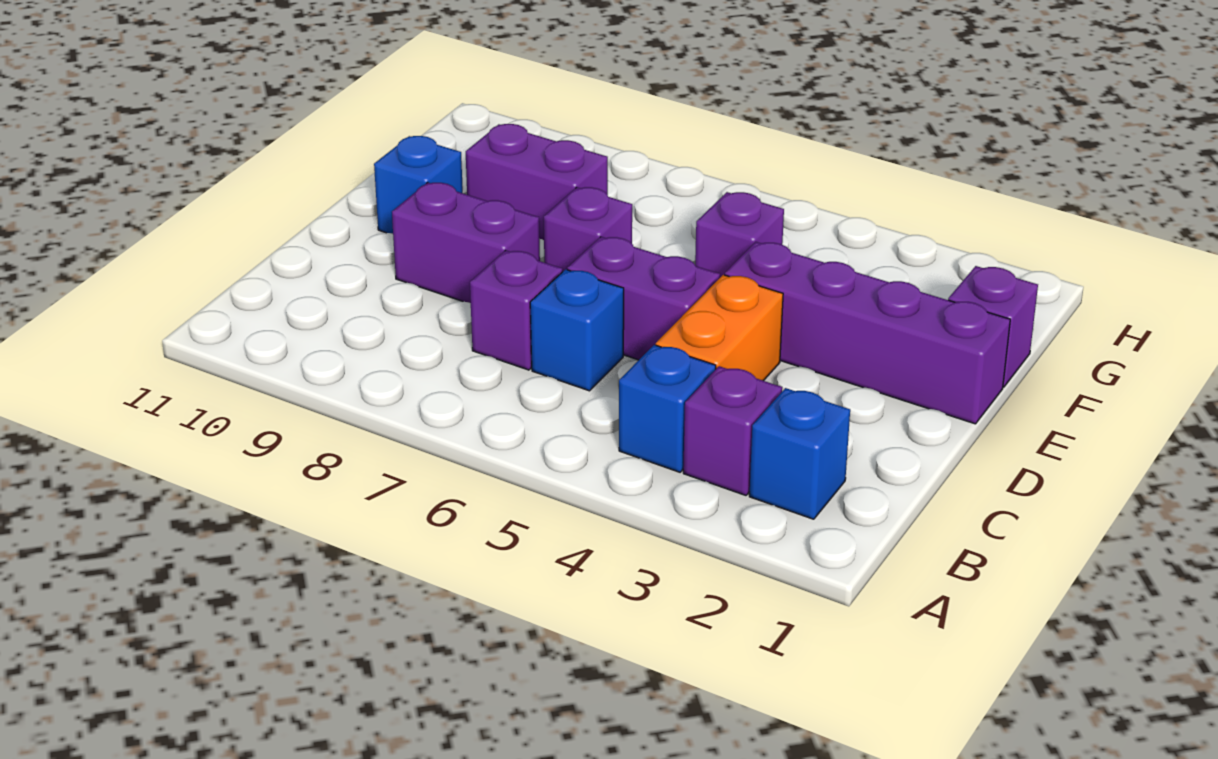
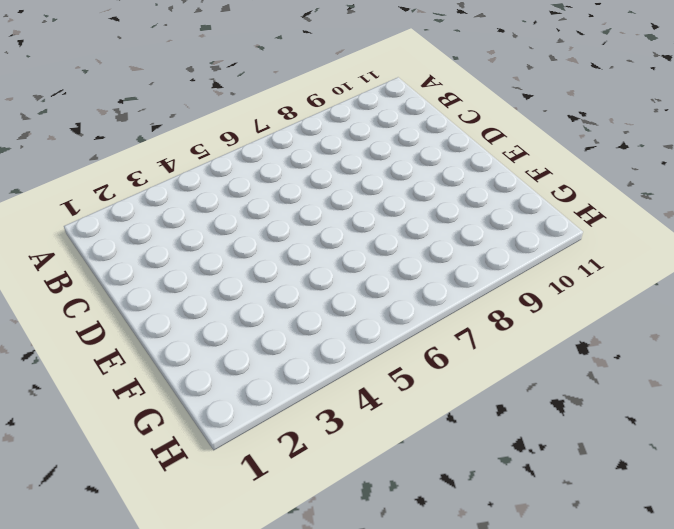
none -> blue 1x1 brick [749,388,850,519]
none -> purple 1x1 brick [683,366,782,495]
none -> blue 1x1 brick [619,345,716,472]

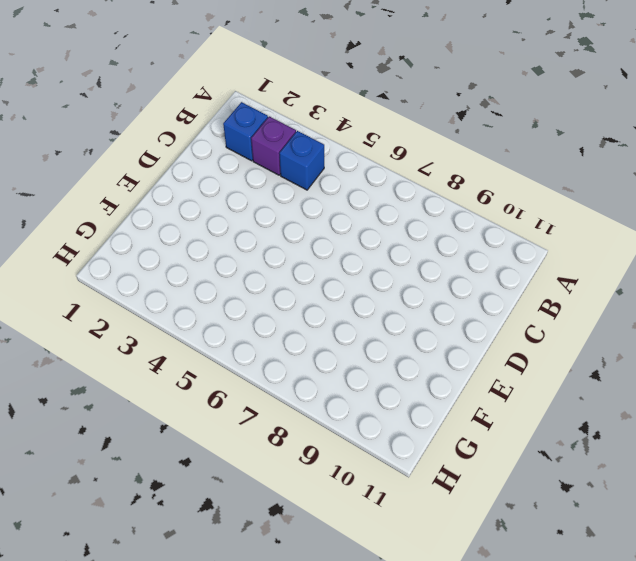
none -> orange 1x2 brick [656,275,783,381]
none -> blue 1x1 brick [530,269,624,391]
none -> purple 1x1 brick [470,250,563,370]

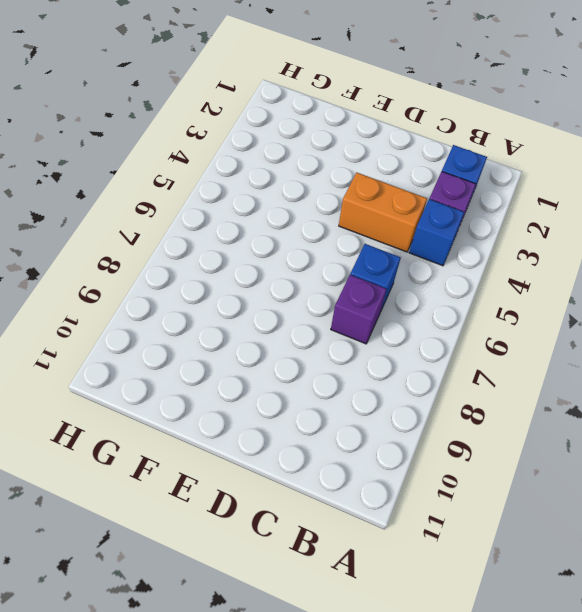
none -> purple 1x2 brick [567,237,720,360]
none -> purple 1x2 brick [392,182,540,303]
none -> purple 1x4 brick [725,242,1010,424]

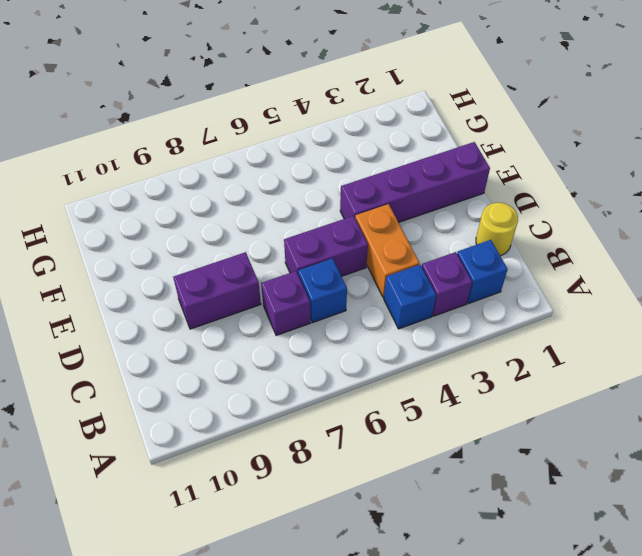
yellow 1x1 round brick [476,203,518,256] -> none
none -> purple 1x1 brick [544,187,632,271]
none -> blue 1x1 brick [374,136,463,234]
none -> purple 1x1 brick [948,266,1038,387]

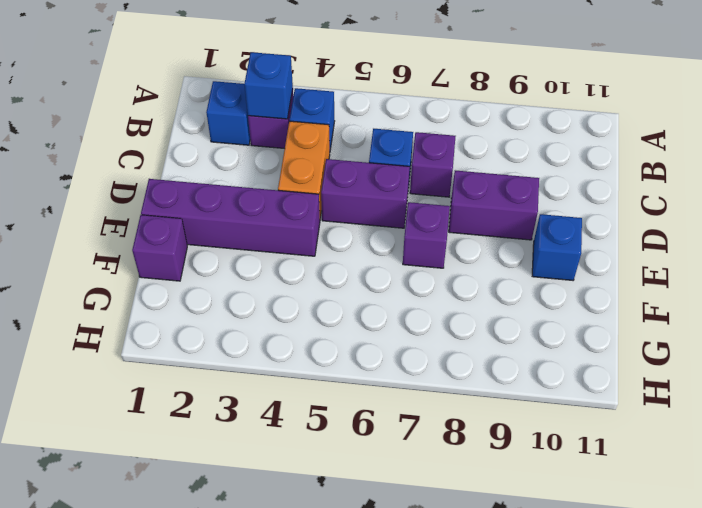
blue 1x1 brick [244,52,293,119] -> none
none -> purple 1x1 brick [695,192,784,277]
none -> purple 1x2 brick [466,124,608,240]

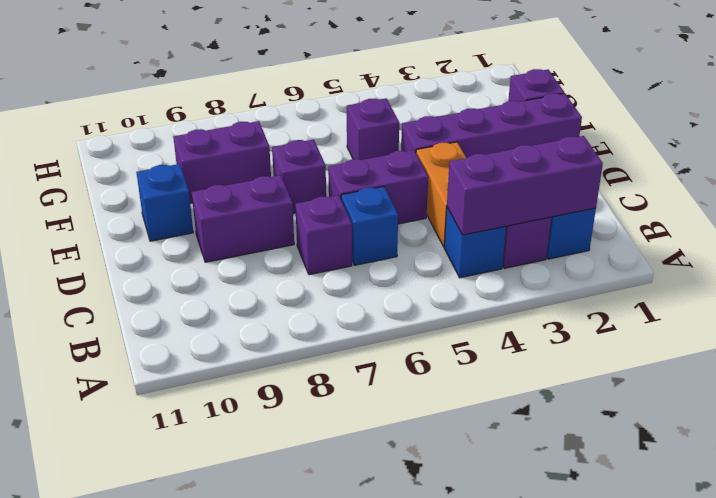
purple 1x3 brick [447,136,603,235] -> none

